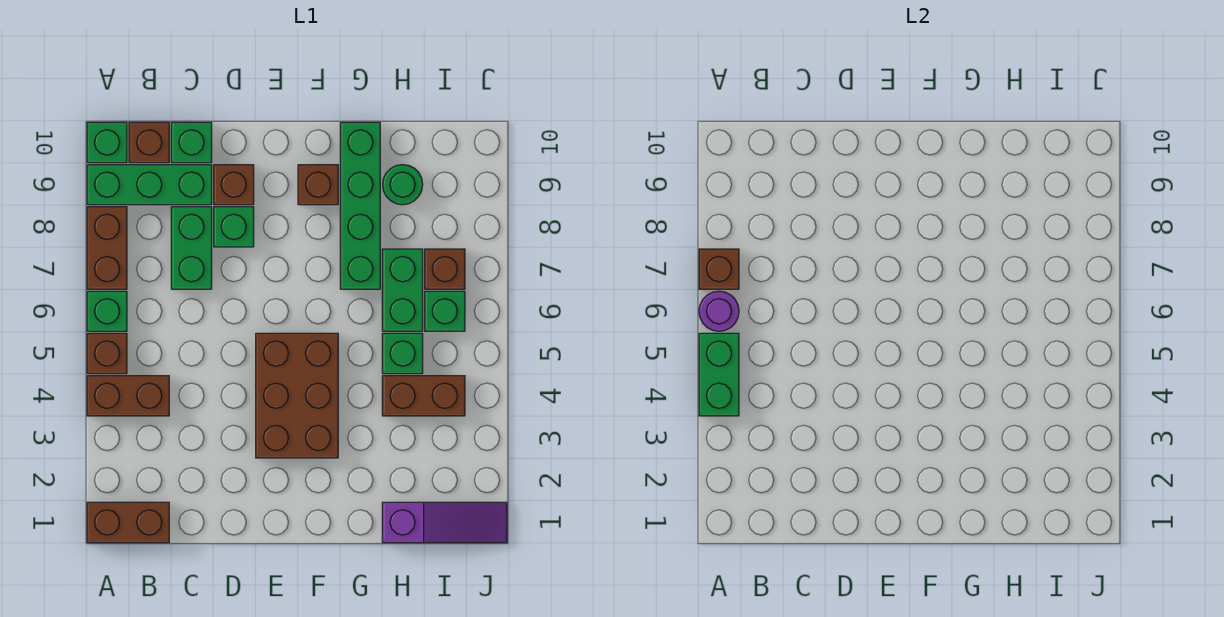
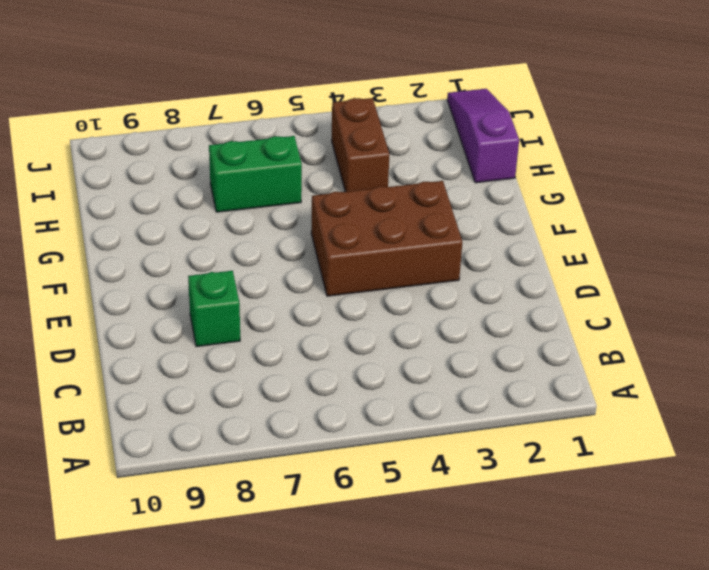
none -> brown 1x2 brick [87,502,169,543]
none -> brown 1x2 brick [87,376,169,416]
none -> brown 1x1 brick [87,333,127,374]

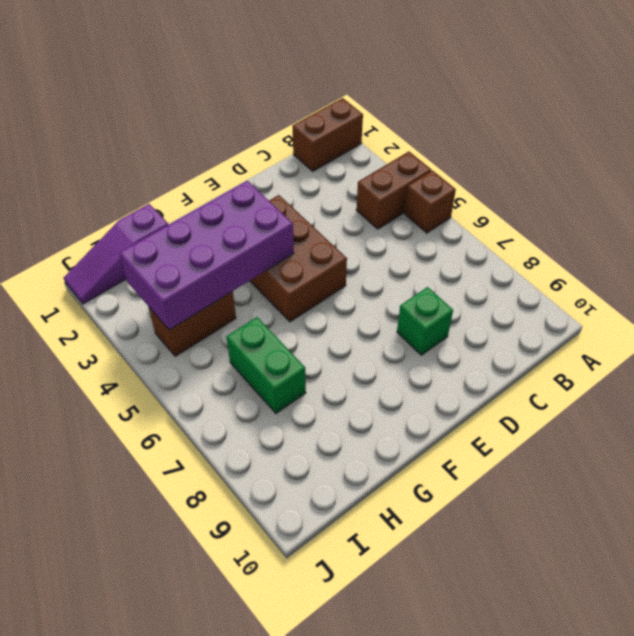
purple 2x4 brick [120,181,294,330] -> none
none -> green 1x1 brick [87,291,127,331]
none -> brown 1x2 brick [87,207,127,289]
none -> green 1x3 brick [87,165,212,205]

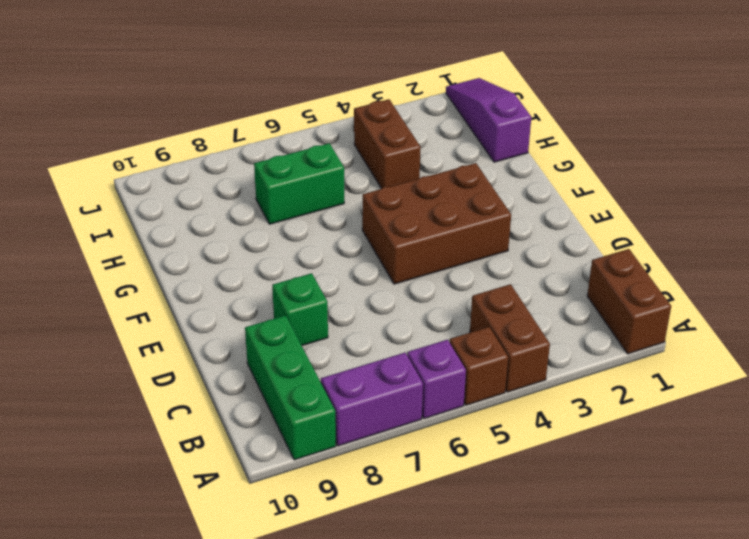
purple 1x1 brick [407,340,466,419] -> green 1x1 brick [87,291,127,331]
purple 1x2 brick [321,353,423,446] -> brown 1x2 brick [87,207,127,289]
none -> green 1x1 brick [87,122,127,163]
none -> brown 1x1 brick [129,122,169,163]
none -> green 1x2 brick [171,207,212,289]

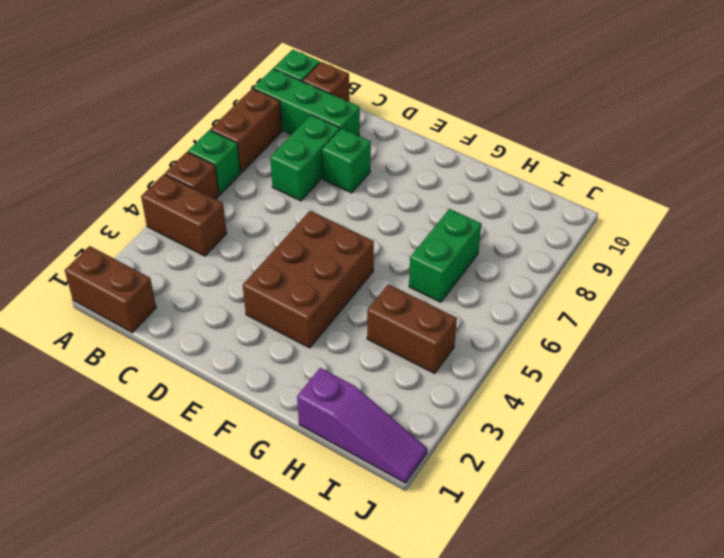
none -> green 1x1 brick [171,122,212,163]
none -> brown 1x1 brick [214,165,254,205]
none -> brown 1x1 brick [298,165,338,205]

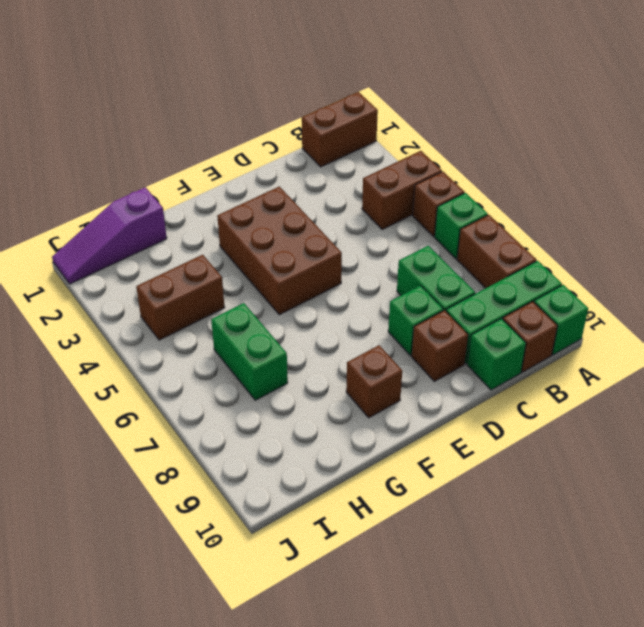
none -> green 1x4 brick [340,122,380,289]
none -> green 1x1 brick [382,333,423,374]
none -> green 1x1 round brick [383,165,423,205]

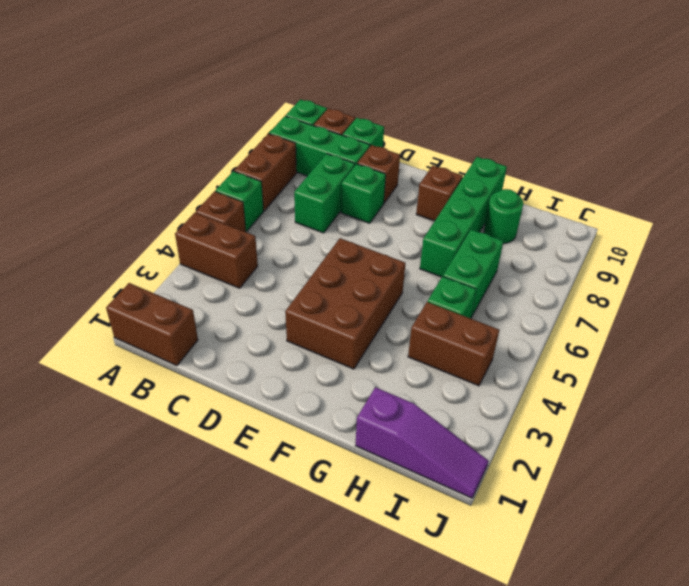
none -> green 1x1 brick [425,291,465,331]
none -> brown 1x1 brick [425,249,465,289]
none -> green 1x2 brick [699,333,739,416]

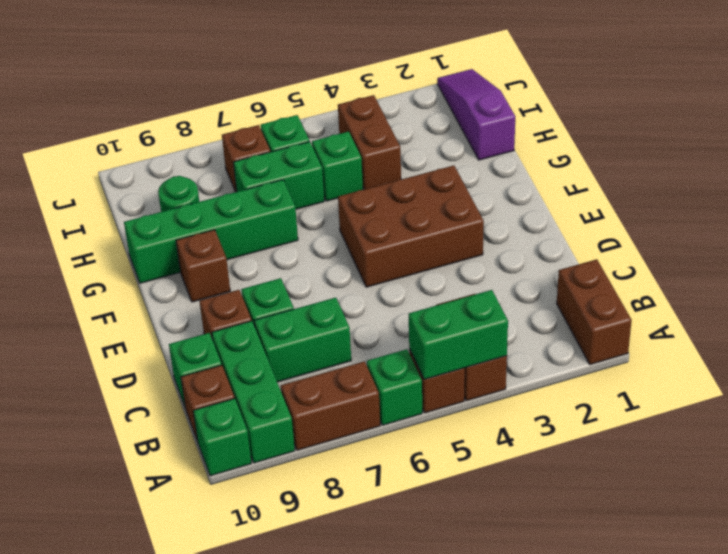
none -> purple 1x1 round brick [699,291,739,331]
none -> brown 1x1 brick [699,249,739,289]

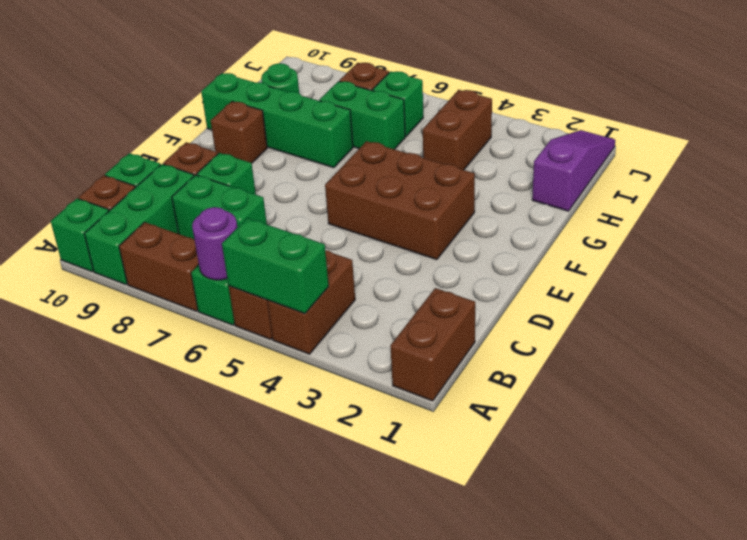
none -> green 1x1 brick [382,333,423,374]
none -> brown 1x1 brick [699,249,739,289]

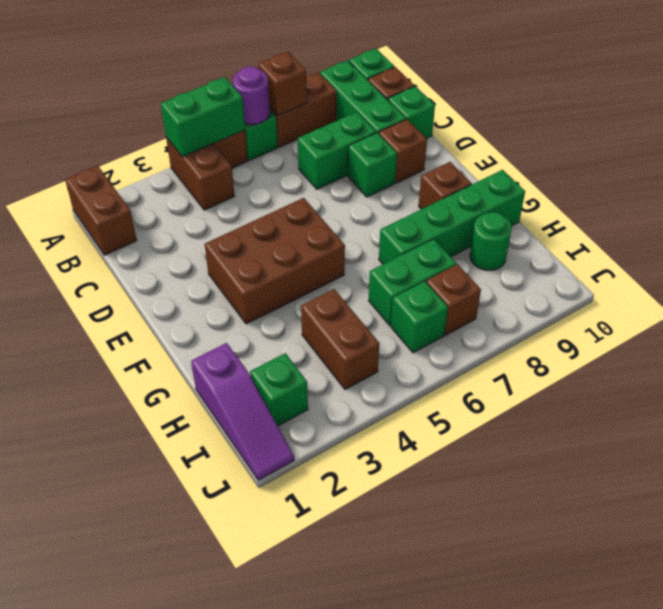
green 1x1 brick [250,353,308,426] -> green 1x1 brick moved to [382,333,423,374]

